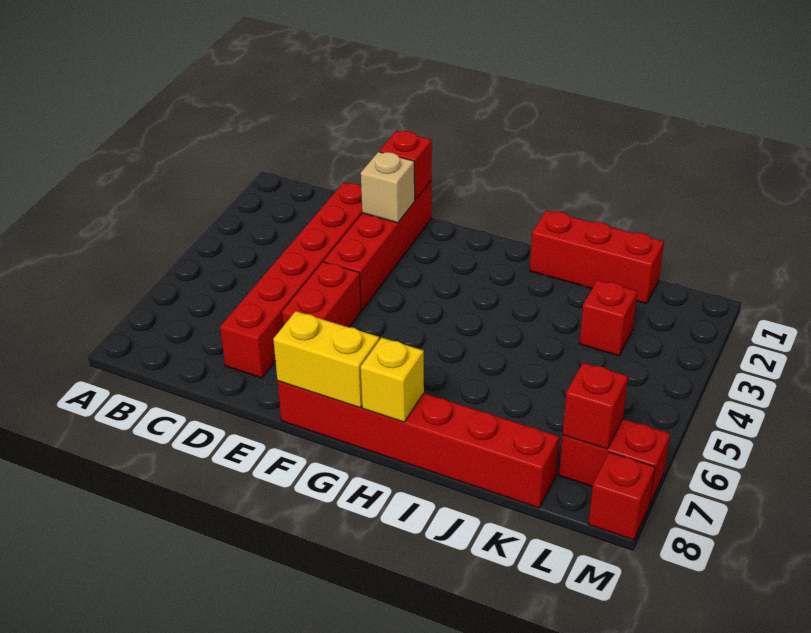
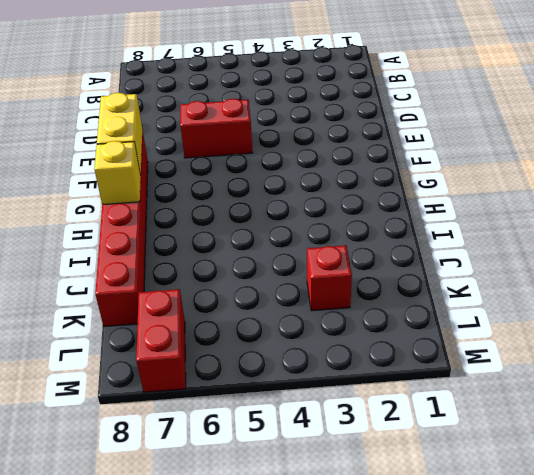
none -> red 1x6 brick [220,183,362,378]
none -> red 1x4 brick [324,180,432,310]
none -> red 1x3 brick [530,210,664,303]

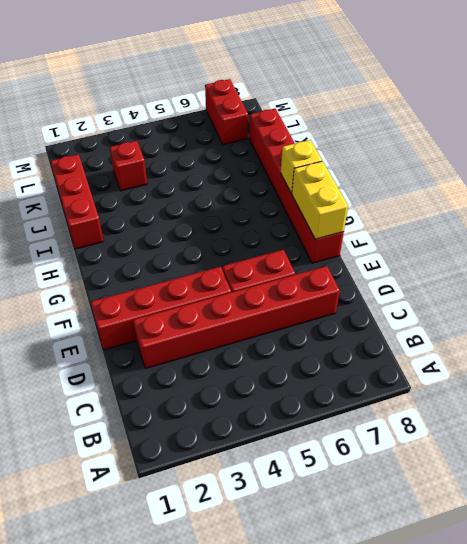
none -> red 1x1 brick [588,452,655,540]
none -> red 1x1 brick [379,131,432,200]
none -> tan 1x1 brick [361,152,415,223]

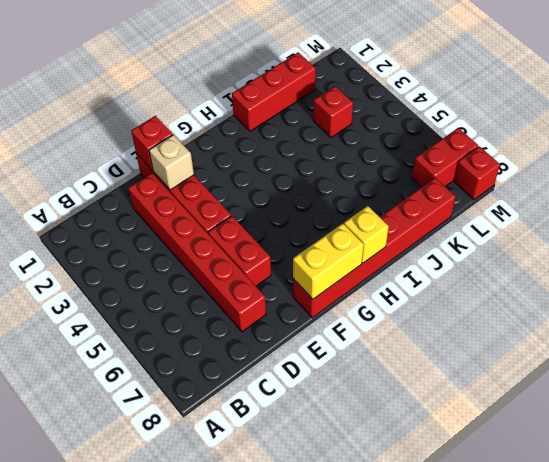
none -> red 1x1 brick [563,363,628,449]

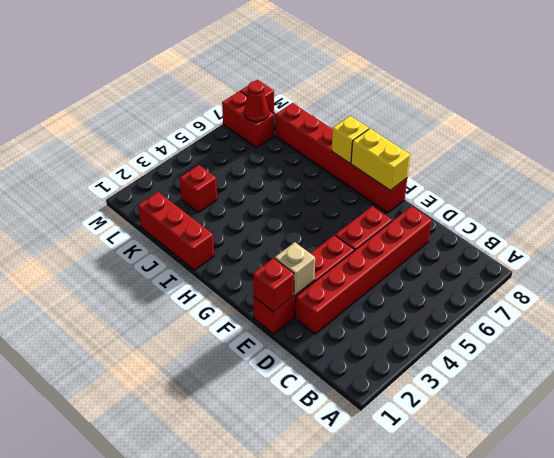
red 1x1 cone [245,81,269,122] -> red 1x1 brick [563,363,628,449]

